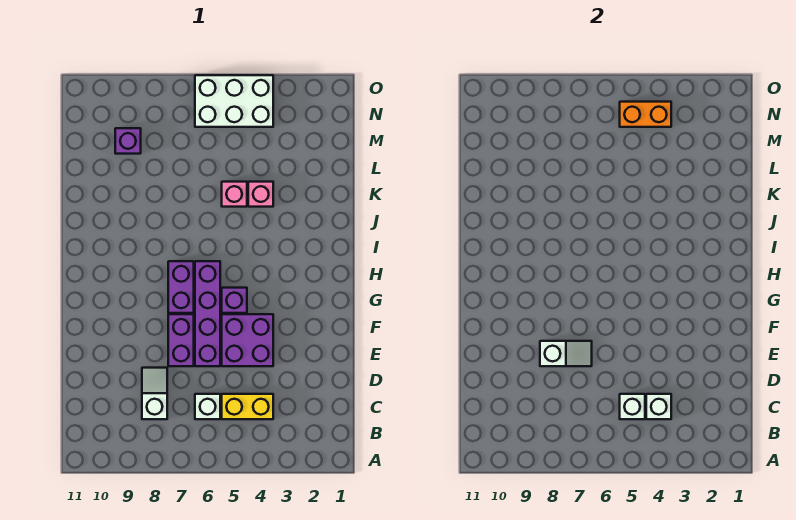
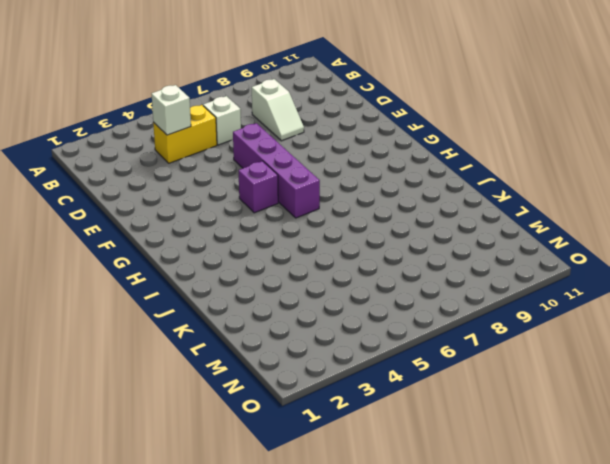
none -> purple 2x2 brick [222,314,273,366]
none -> purple 1x2 brick [168,314,194,366]
none -> purple 1x2 brick [168,261,194,313]

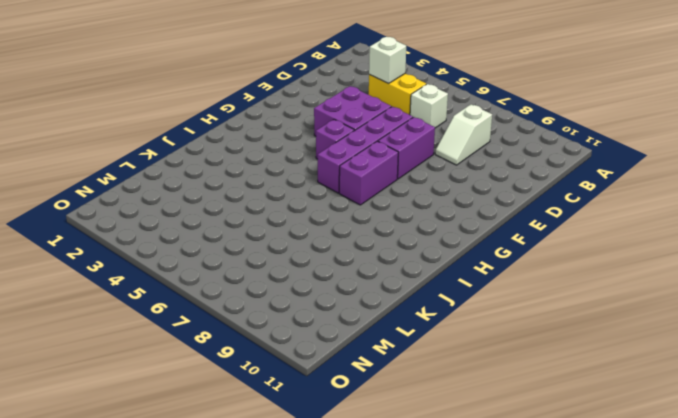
none -> pink 1x1 brick [248,182,273,207]
none -> pink 1x1 brick [222,182,247,207]
none -> purple 1x1 brick [115,128,141,154]

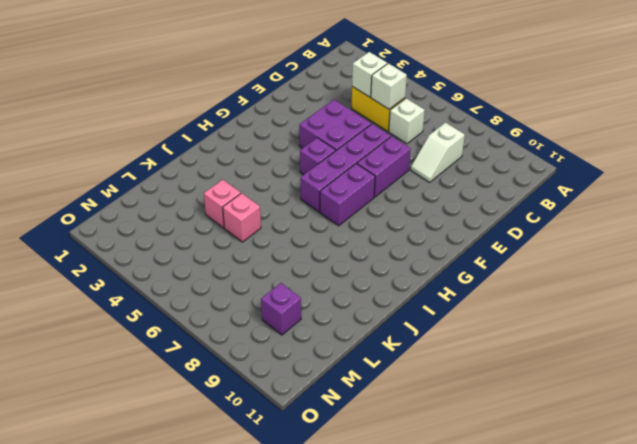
none -> white 2x3 brick [195,75,273,127]
none -> white 1x2 slope [540,341,592,366]
none -> orange 1x2 brick [620,102,671,127]

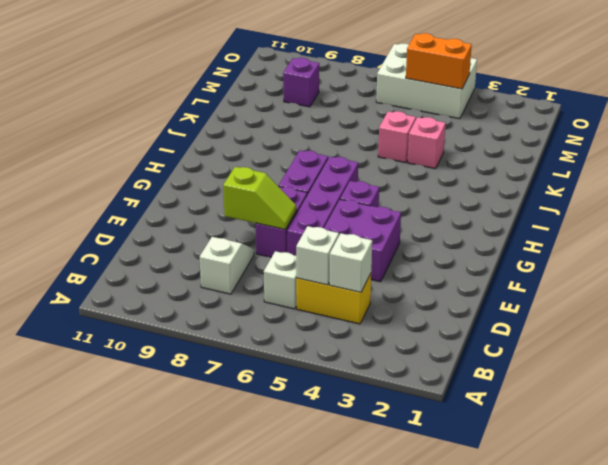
lime 1x2 slope [223,167,296,230] -> white 1x2 slope [540,341,592,366]

